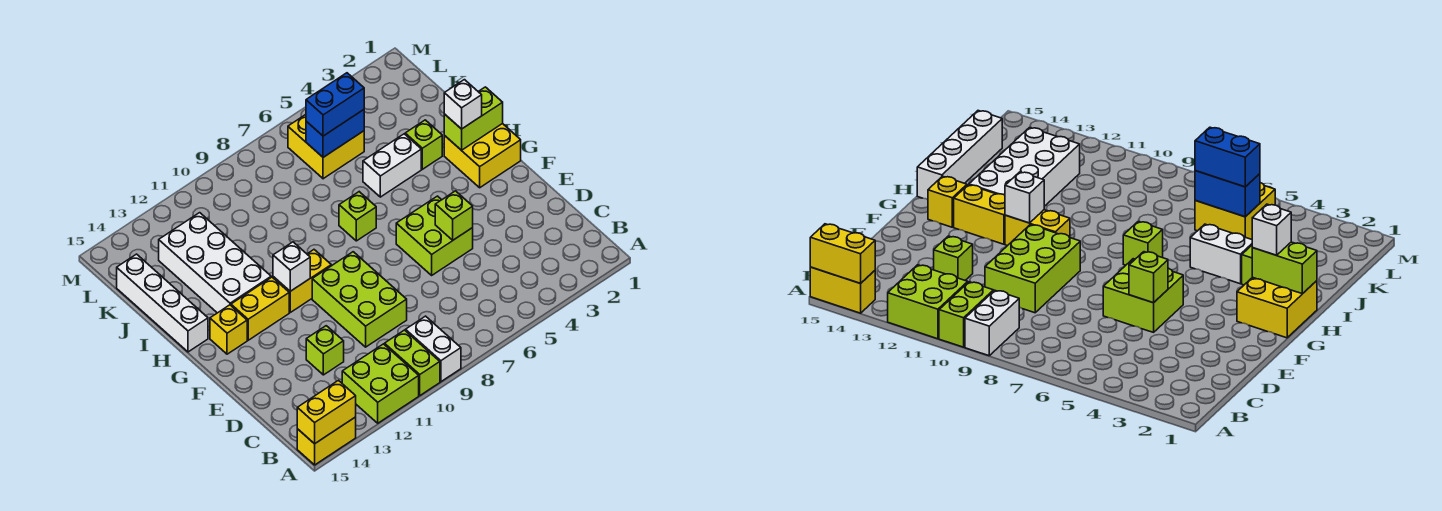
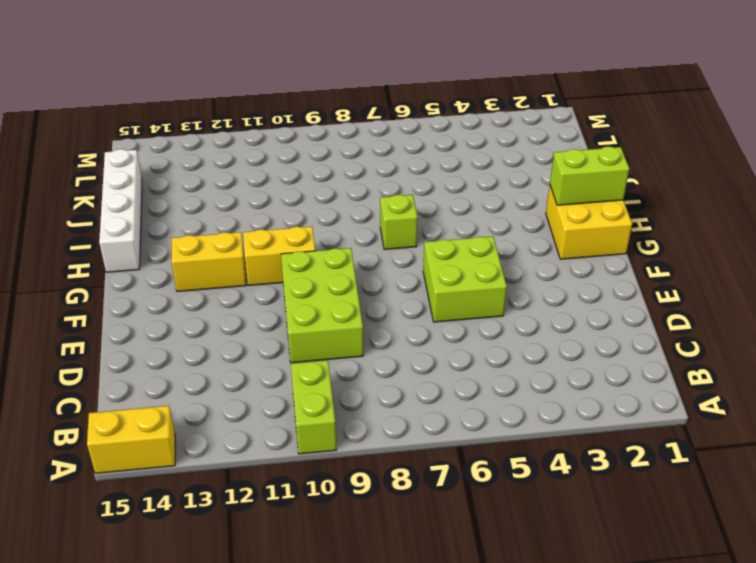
none -> white 1x2 brick [406,316,461,382]
none -> lime 2x2 brick [342,344,419,423]
none -> lime 1x1 brick [306,326,344,375]

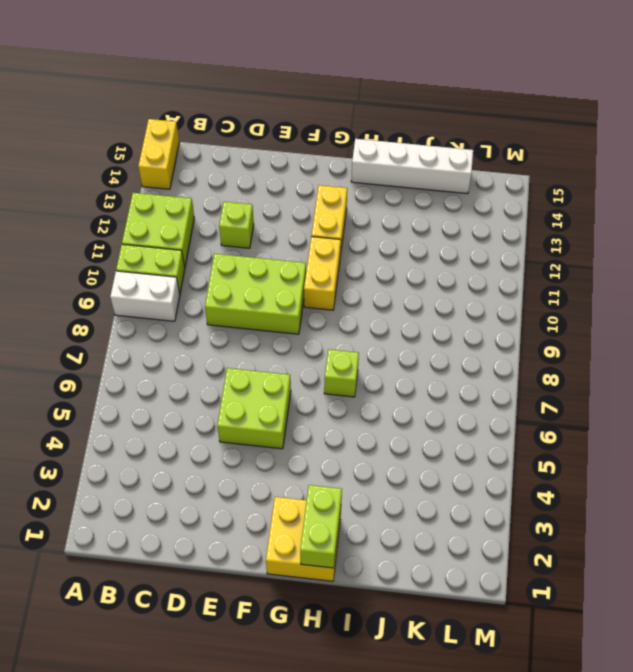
none -> yellow 1x1 brick [210,305,247,354]
none -> white 2x4 brick [159,213,271,313]
none -> lime 1x1 brick [405,120,442,169]

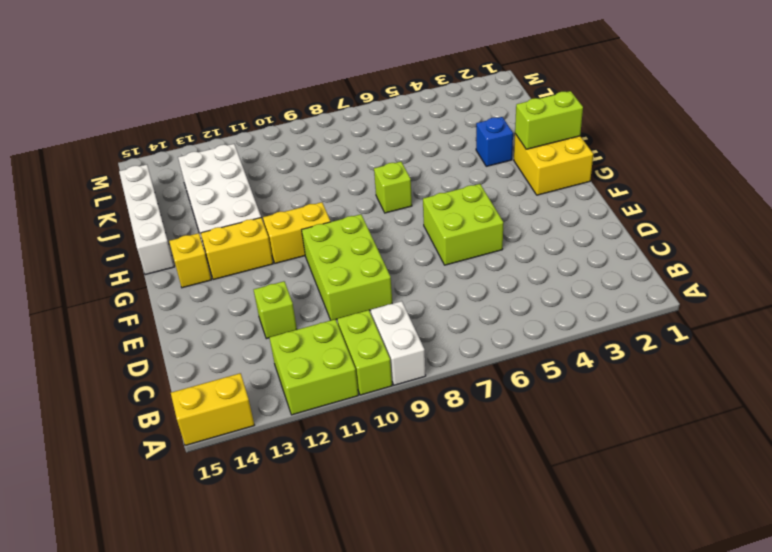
blue 1x1 brick [476,117,513,166] -> lime 1x1 brick [405,120,442,169]
none -> white 1x2 brick [363,134,421,197]
none -> yellow 2x2 brick [288,115,364,179]
none -> yellow 1x2 brick [297,380,356,444]

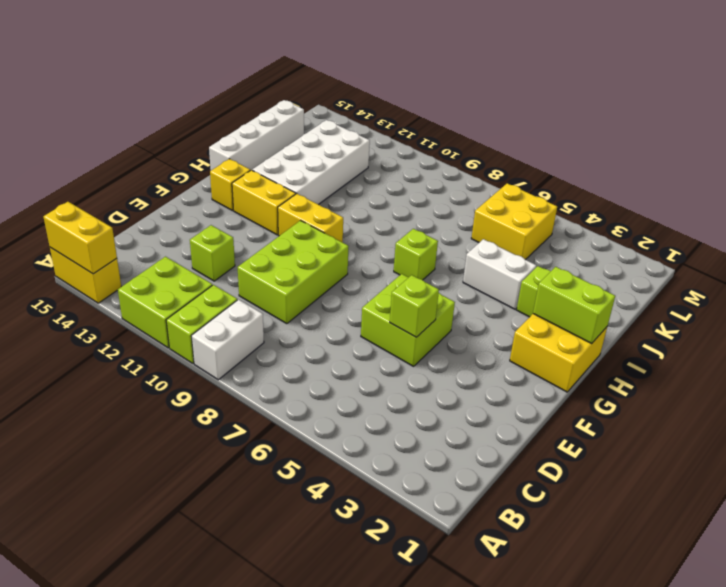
none -> white 1x1 brick [273,242,310,291]
none -> blue 1x2 brick [306,110,364,157]
none -> white 1x1 brick [444,80,482,129]

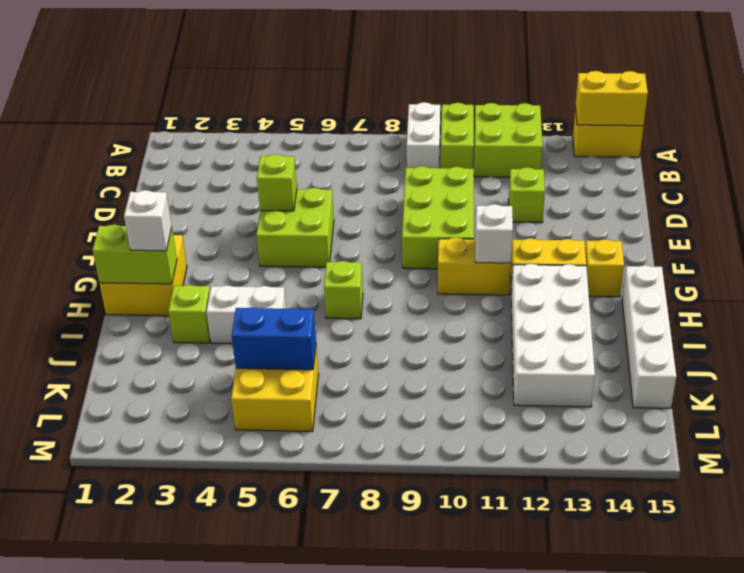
none -> blue 1x2 brick [306,73,364,136]

